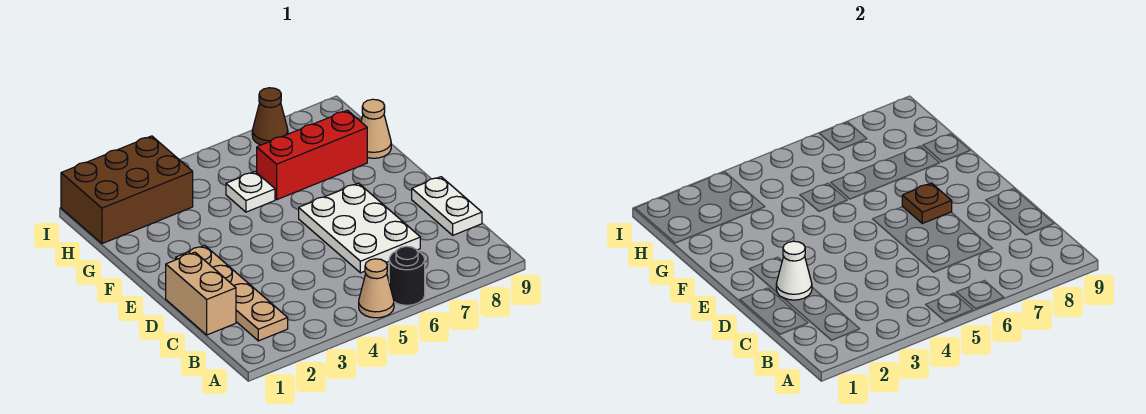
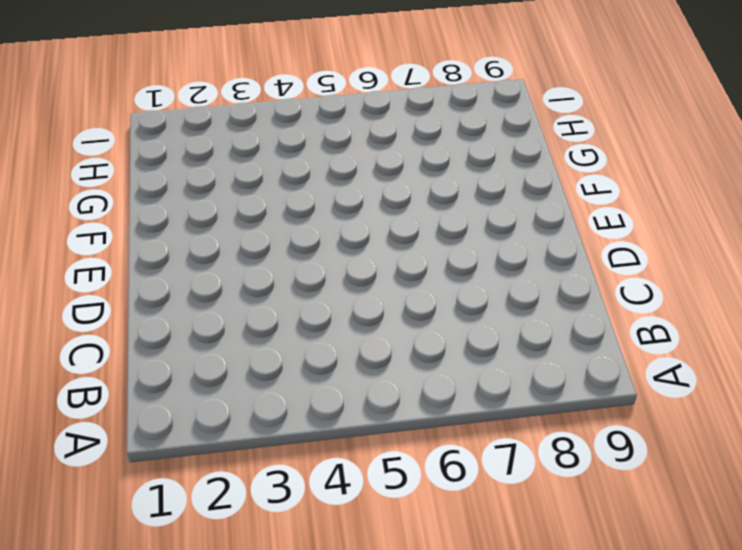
none -> tan 1x1 cone [359,259,394,318]
none -> black 1x1 round brick [389,246,425,305]
none -> tan 1x4 plate [176,245,288,341]

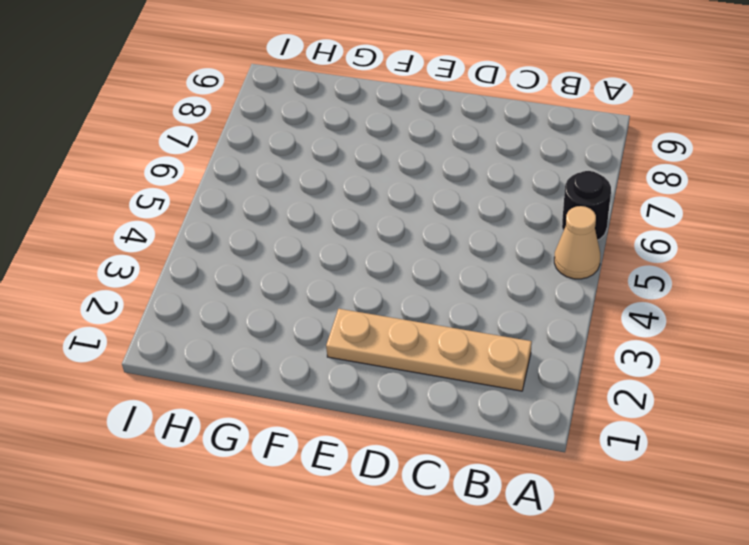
none -> tan 1x2 brick [166,252,236,335]
none -> white 2x3 plate [299,183,420,273]
none -> white 1x2 plate [412,177,482,235]

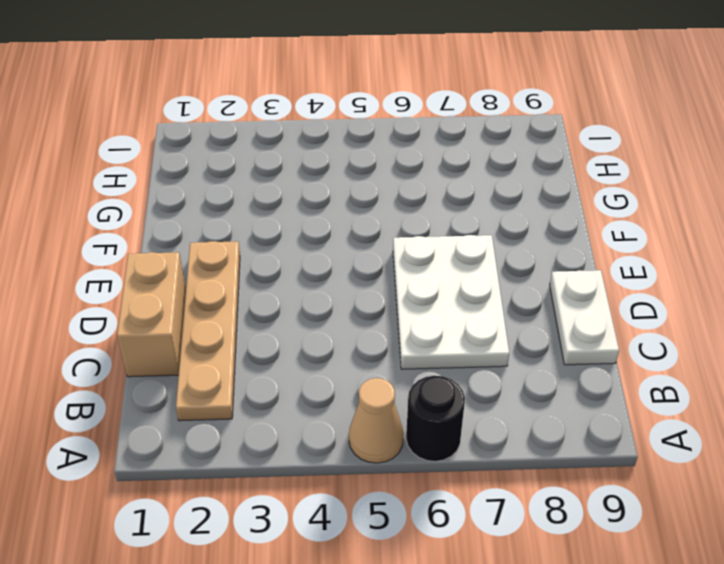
none -> white 1x1 plate [226,172,275,212]
none -> red 1x3 brick [257,110,367,200]
none -> tan 1x1 cone [361,99,391,158]

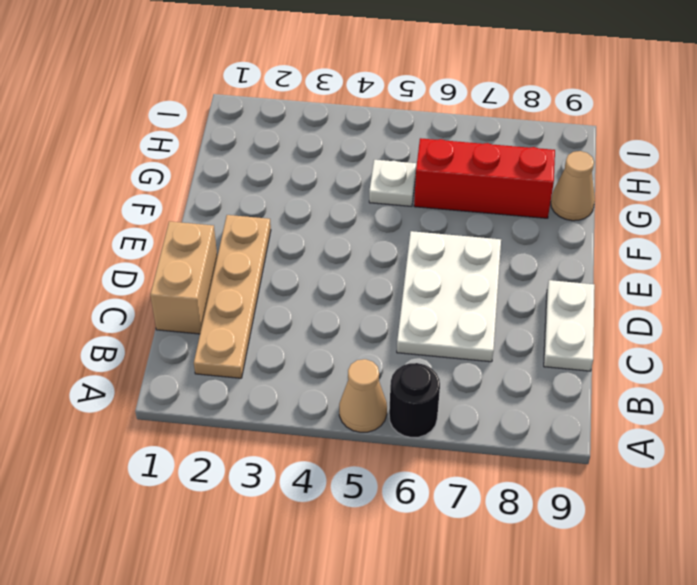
none -> brown 2x3 brick [61,136,193,244]
none -> brown 1x1 cone [252,88,288,145]
none -> white 1x1 cone [776,241,812,300]

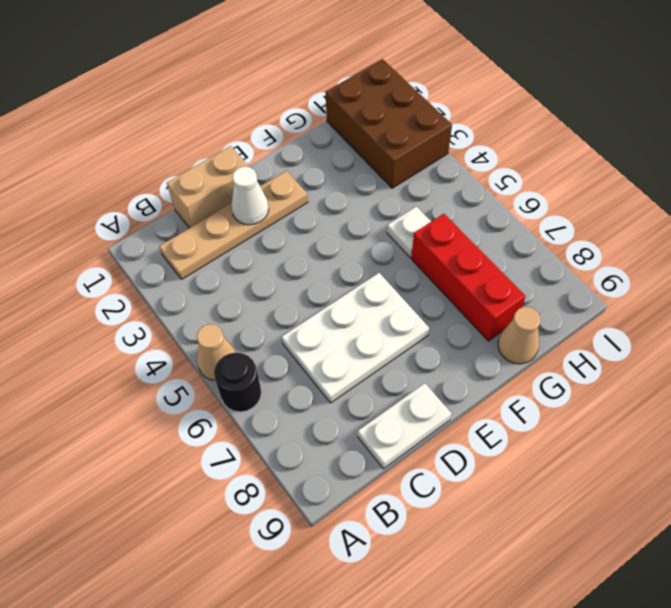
none -> brown 1x1 cone [252,88,288,145]
none -> brown 1x1 plate [902,183,952,223]

